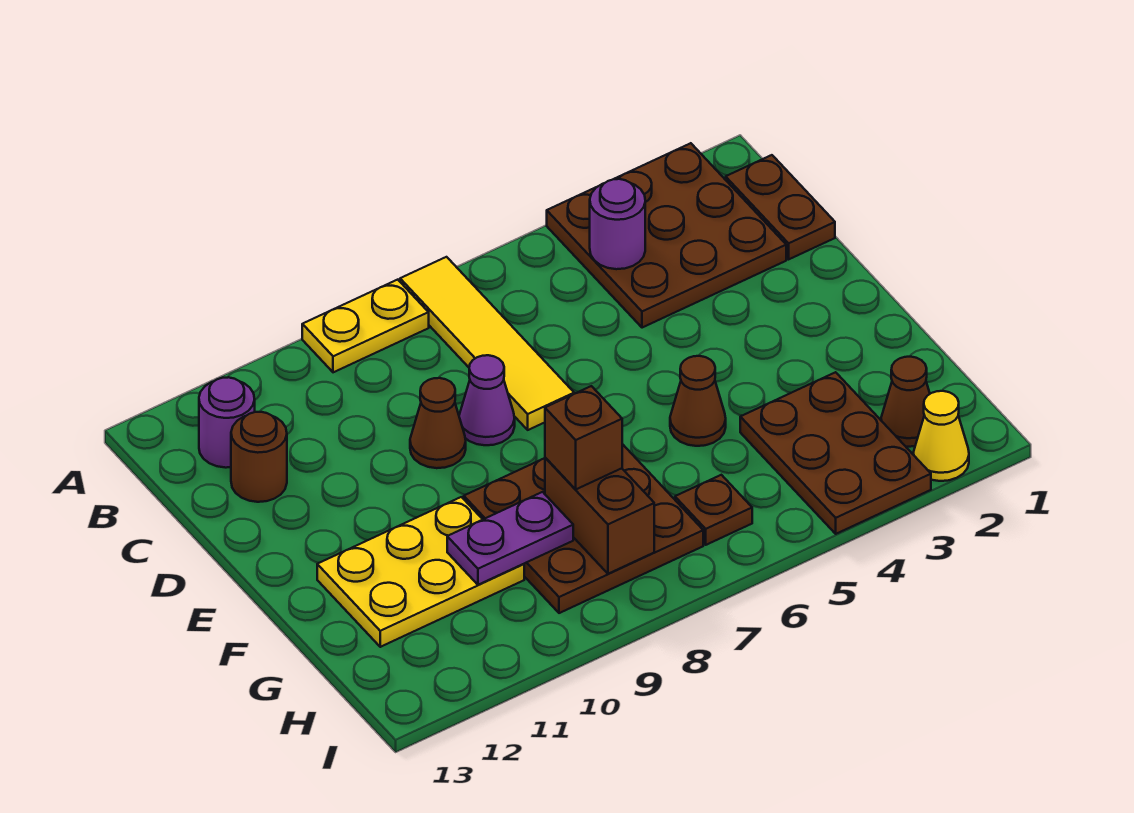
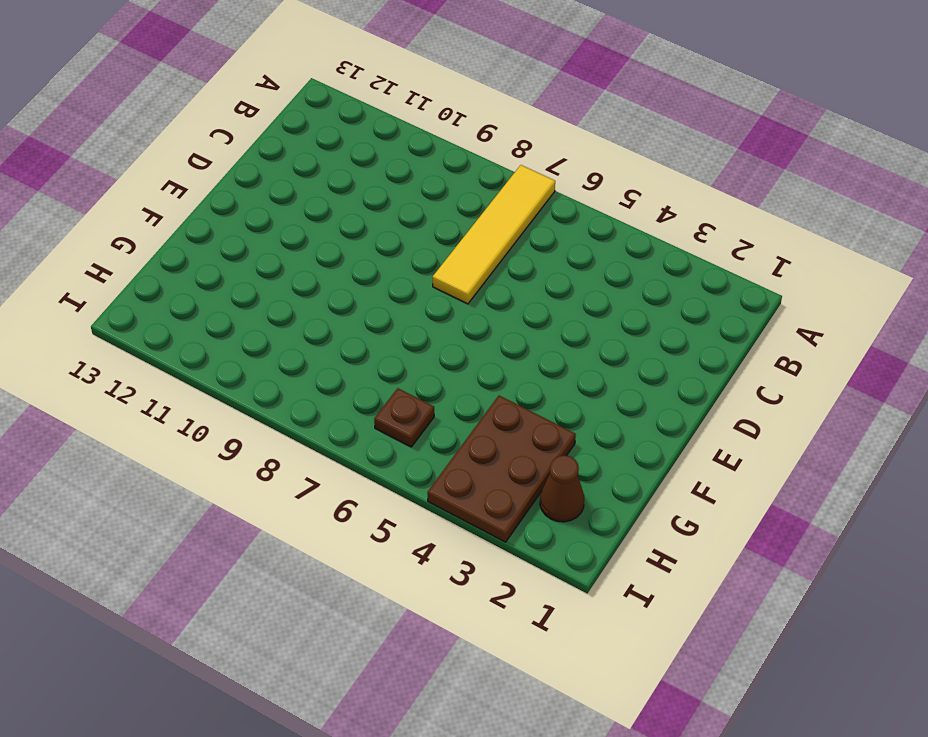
none -> brown 3x3 plate [547,143,786,328]
none -> yellow 1x2 plate [302,280,429,372]
none -> brown 1x2 plate [726,155,835,259]

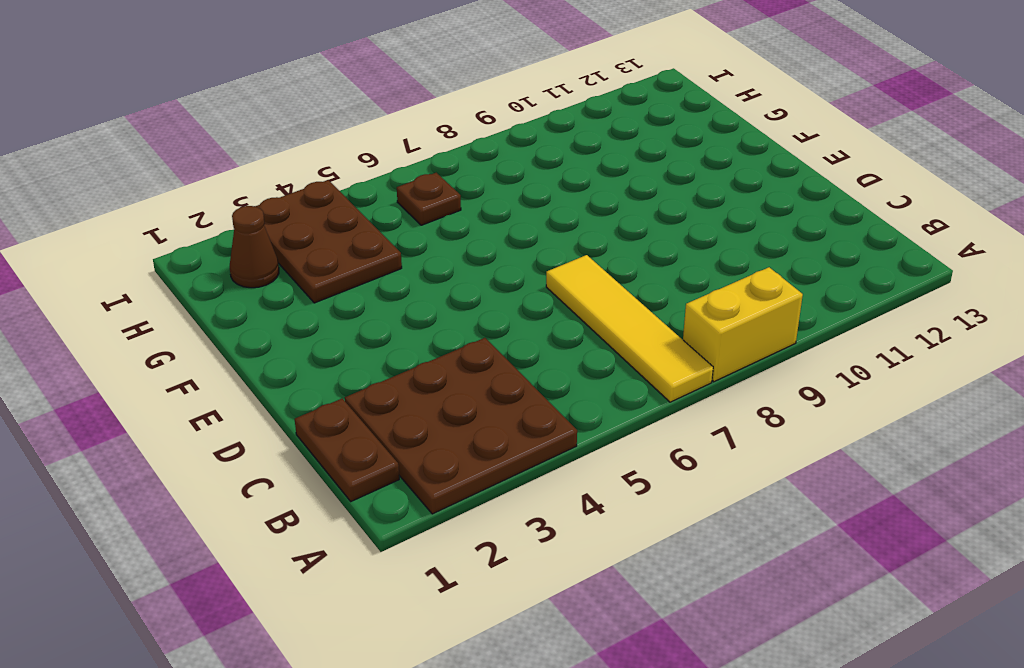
yellow 1x2 brick [683,267,803,382] -> yellow 1x2 plate [302,280,429,372]
none -> purple 1x1 round brick [199,377,255,468]
none -> brown 1x1 round brick [231,412,287,502]
none -> purple 1x1 cone [459,355,515,445]

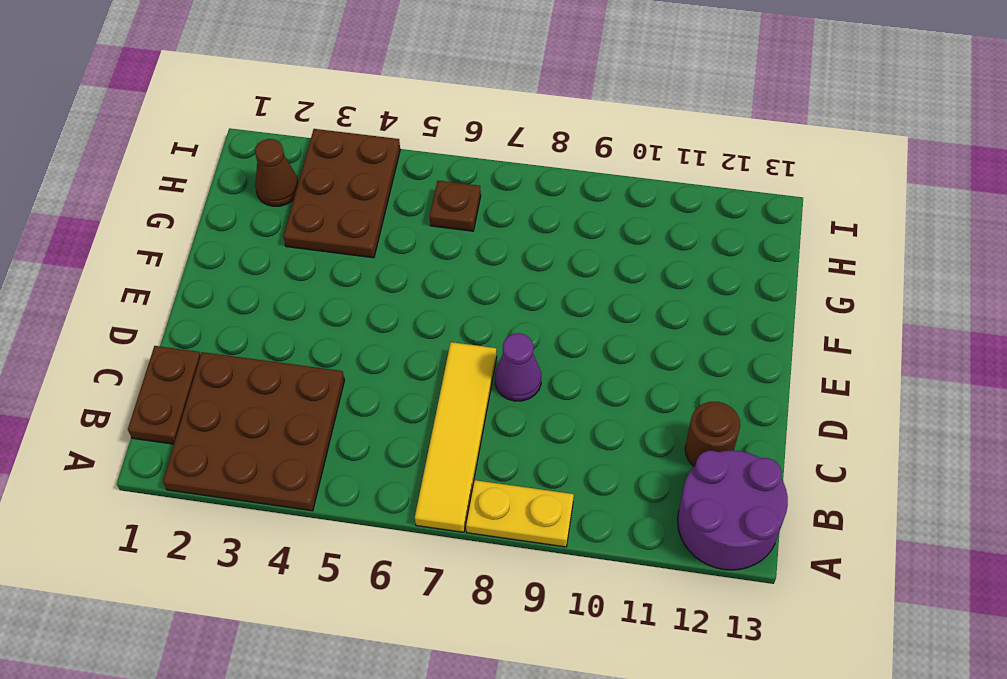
purple 2x2 round brick [678,450,788,570] -> purple 1x1 round brick [199,377,255,468]
none -> brown 1x1 cone [410,378,466,468]
none -> brown 1x1 cone [670,356,726,446]
none -> brown 3x3 plate [464,444,703,613]

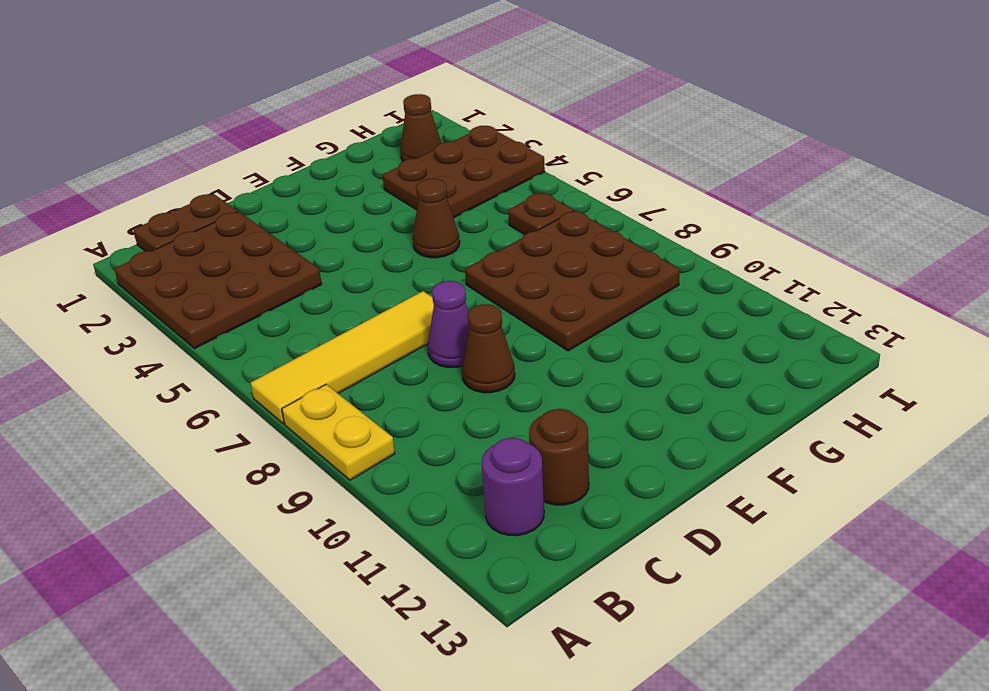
none -> yellow 2x3 plate [317,497,524,647]
none -> yellow 1x1 cone [913,391,969,481]
none -> purple 1x1 round brick [590,179,645,269]

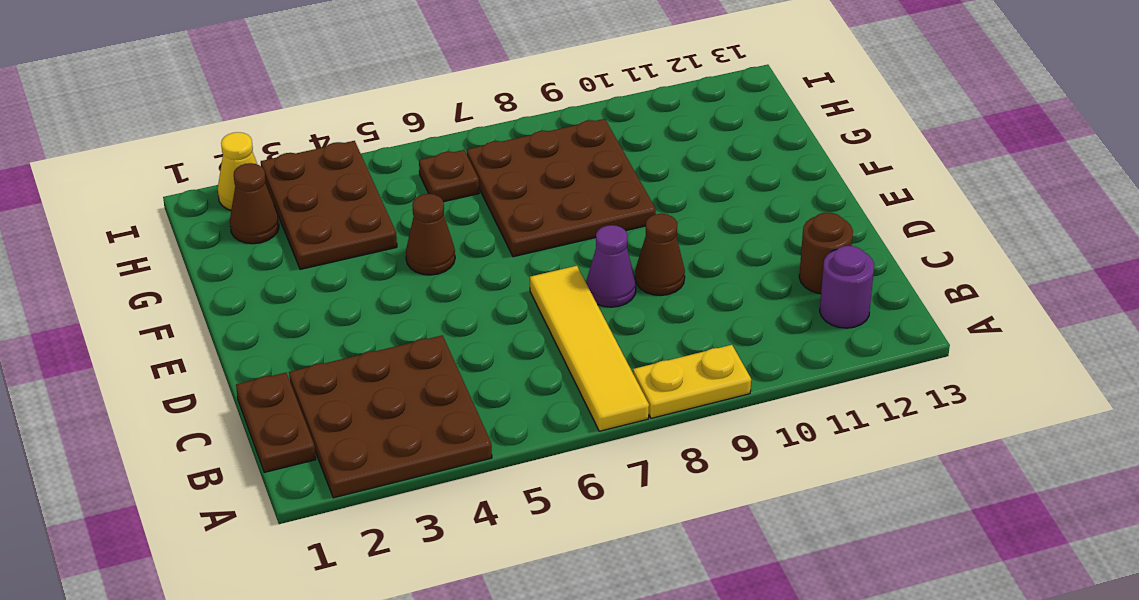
none -> yellow 2x3 plate [317,497,524,647]
none -> purple 1x1 round brick [590,179,645,269]
none -> brown 1x2 brick [545,458,654,574]

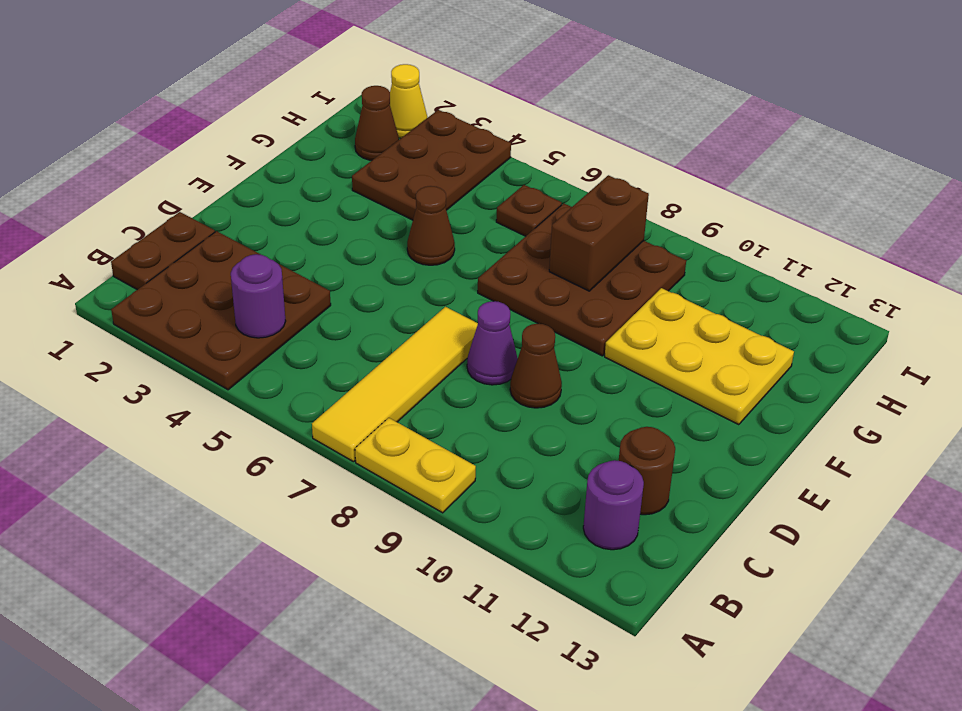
none -> purple 1x2 plate [447,492,573,585]
none -> brown 1x1 brick [545,386,622,489]

